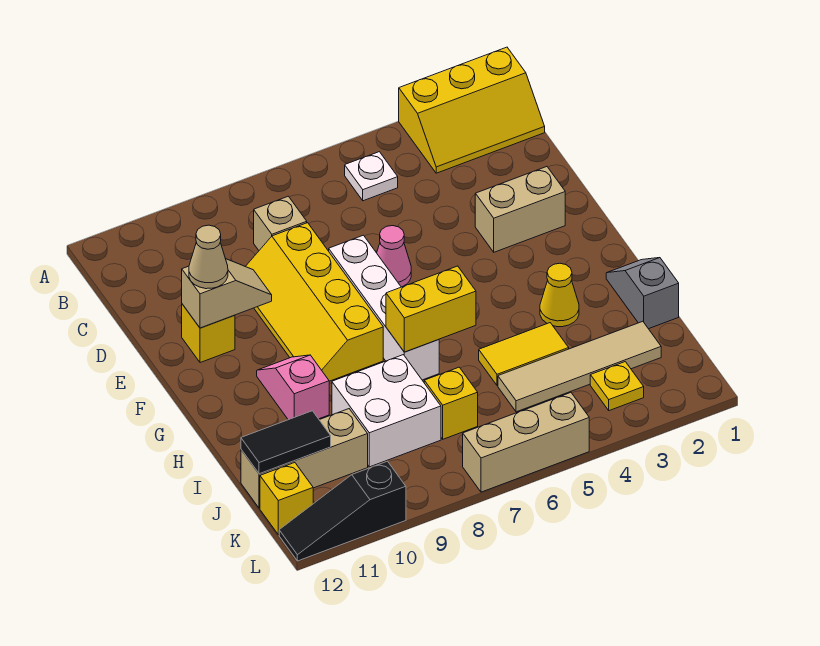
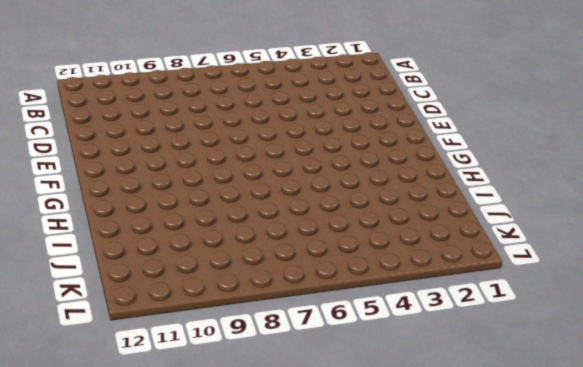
none -> yellow 2x3 slope [399,47,545,173]
none -> white 1x1 plate [345,152,398,201]
none -> tan 1x1 brick [254,196,307,250]

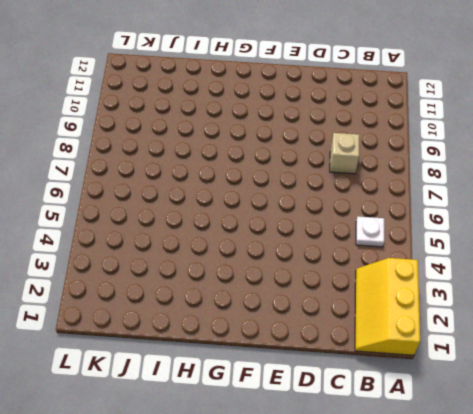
none -> yellow 2x4 slope [245,223,383,381]
none -> tan 1x2 brick [475,167,565,252]
none -> pink 1x1 cone [377,226,411,287]

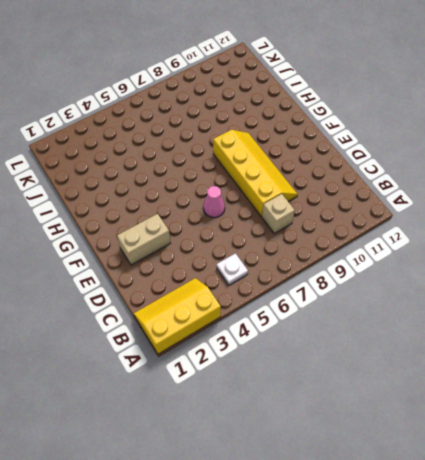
none -> white 1x4 brick [329,235,439,380]
none -> yellow 1x1 brick [182,304,235,363]
none -> pink 1x2 slope [257,355,329,420]

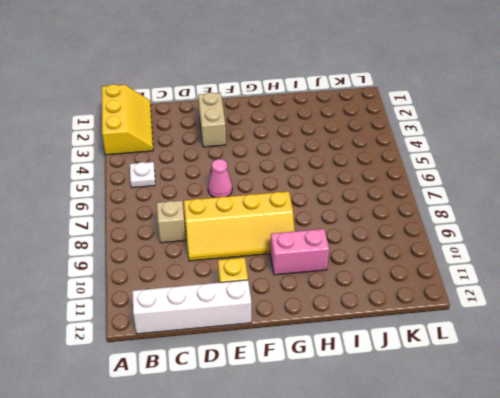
white 1x4 brick [132,280,251,334] -> white 1x4 brick moved to [329,235,439,380]
pink 1x2 brick [270,229,329,275] -> pink 1x2 slope [257,355,329,420]
none -> grey 1x2 slope [606,258,679,329]
none -> yellow 1x1 cone [540,263,579,327]
none -> yellow 1x2 tile [479,323,569,385]

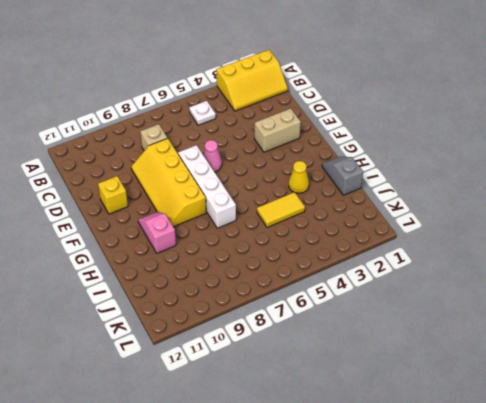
none -> white 2x2 brick [332,355,441,467]
none -> tan 1x4 tile [498,321,661,412]
none -> yellow 1x1 brick [424,367,478,439]

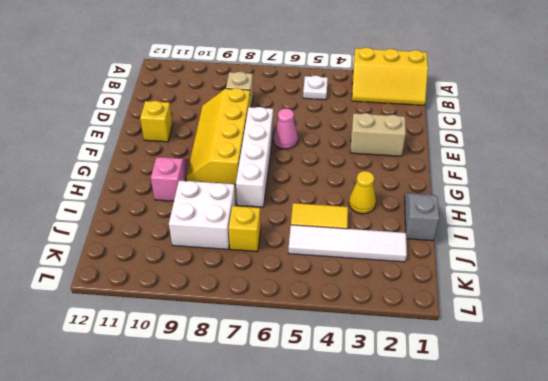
white 1x4 tile [289,225,407,262] -> tan 1x4 tile [498,321,661,412]
none -> tan 1x3 brick [241,409,368,508]
none -> yellow 1x1 plate [590,362,644,411]
none -> yellow 1x1 brick [260,463,313,535]

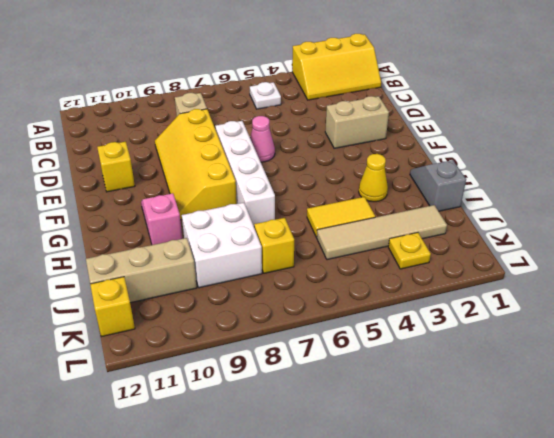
none -> tan 1x3 brick [463,393,589,492]
none -> black 1x3 slope [279,461,406,561]
none -> tan 1x2 slope [182,259,272,328]

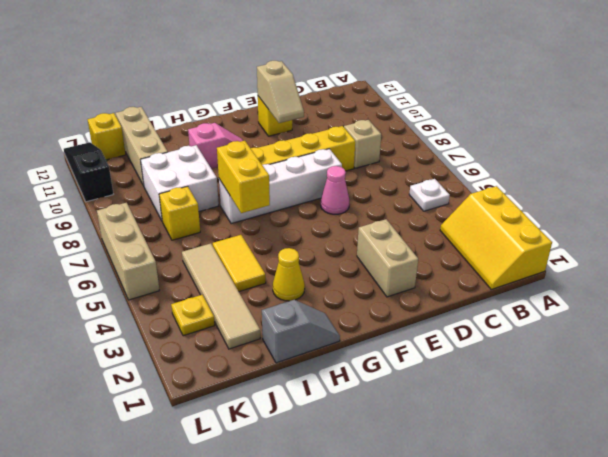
none -> black 1x2 tile [241,411,331,474]
none -> tan 1x1 cone [189,225,228,289]

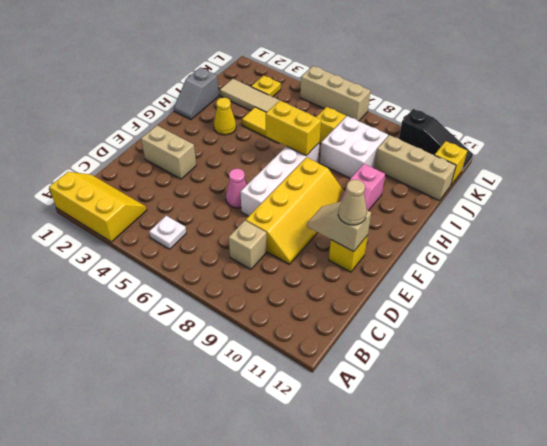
none -> black 1x2 tile [241,411,331,474]

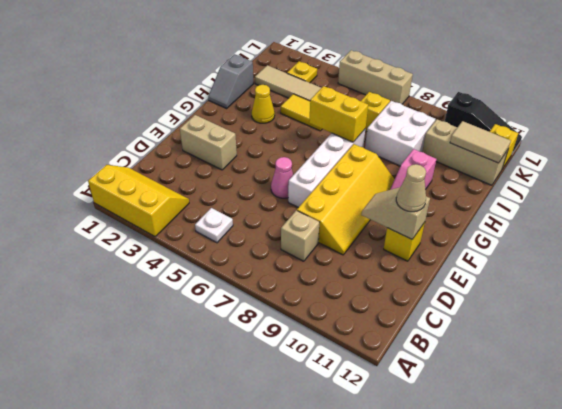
tan 1x2 tile [450,121,511,163] -> black 1x2 tile [241,411,331,474]

